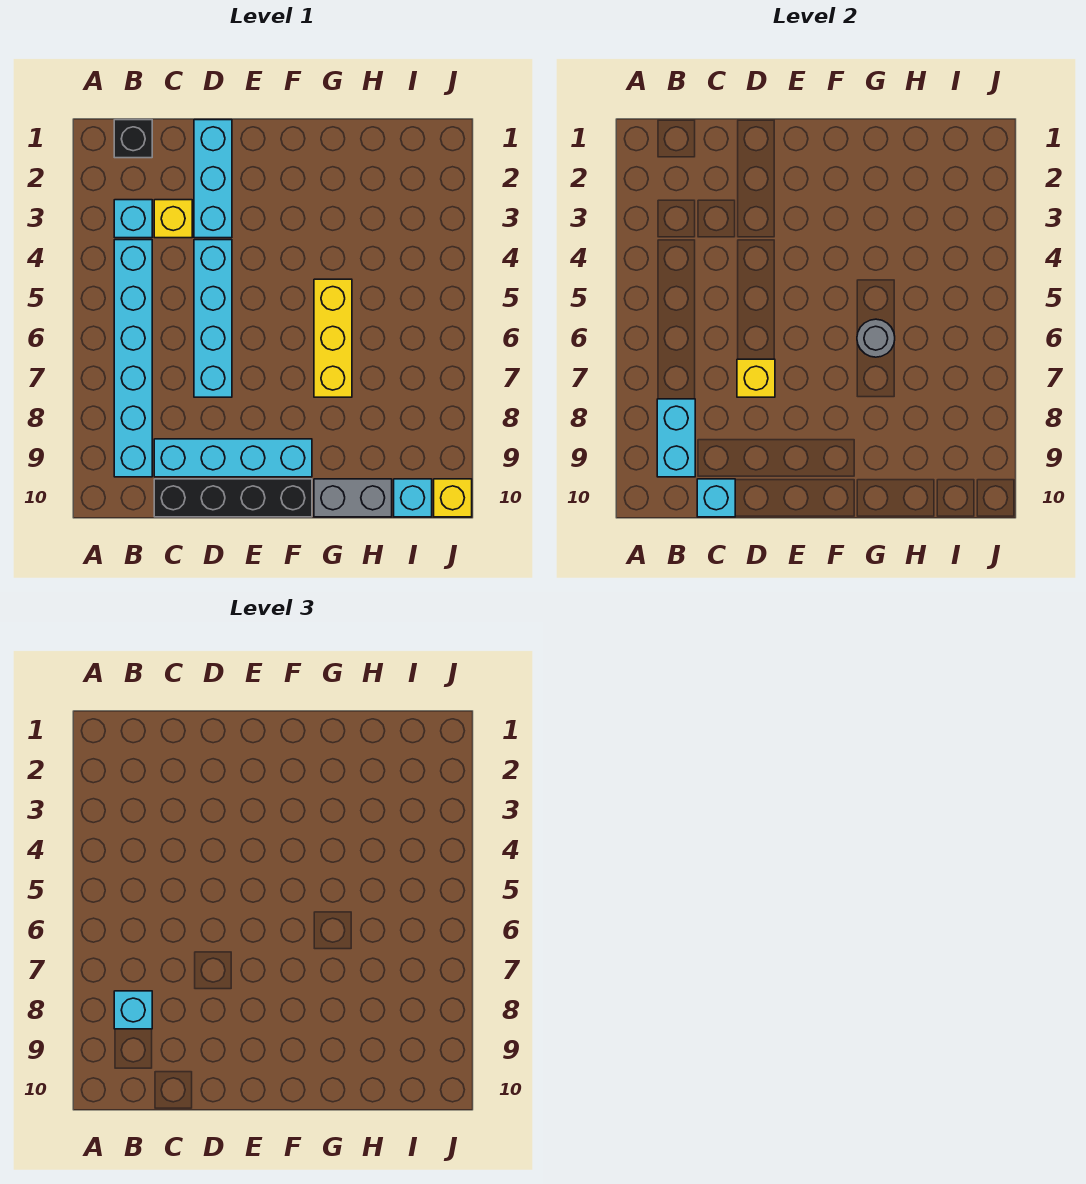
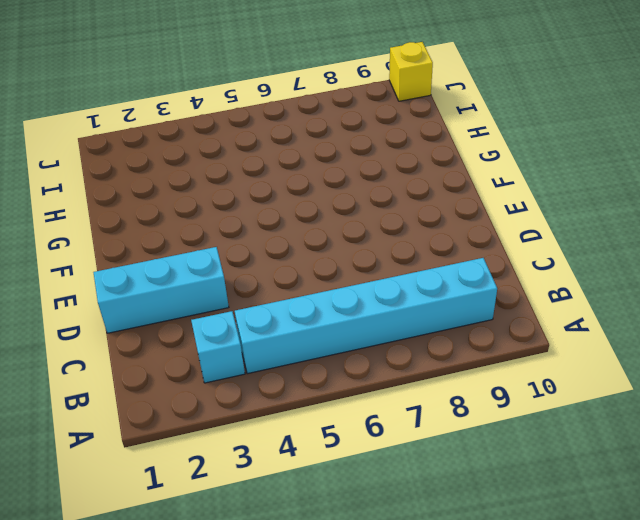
none -> black 1x1 brick [114,120,152,158]
none -> yellow 1x1 brick [154,200,192,238]
none -> cyan 1x4 brick [154,439,312,477]

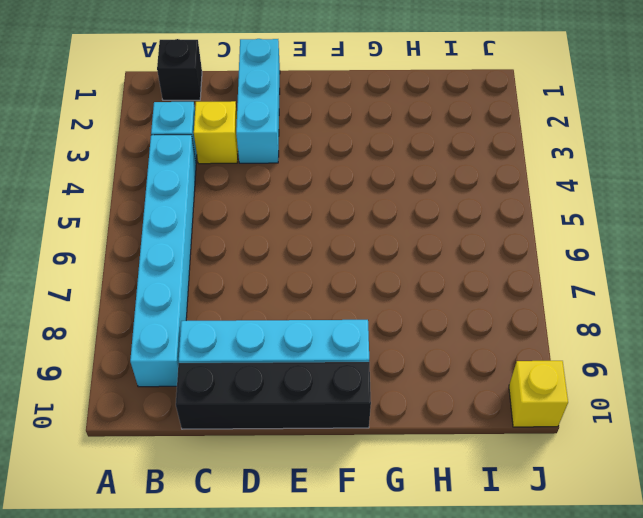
none -> cyan 1x4 brick [194,240,232,397]
none -> yellow 1x3 brick [314,279,352,397]
none -> grey 1x2 brick [314,479,392,517]

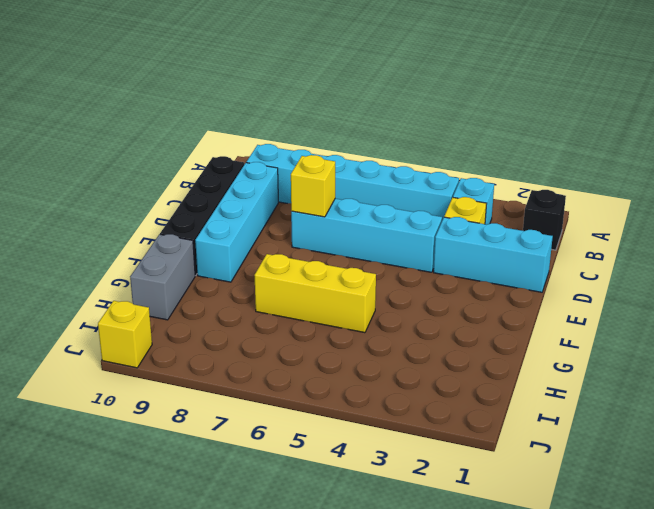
none -> cyan 1x1 brick [394,479,432,517]
none -> cyan 1x2 brick [657,399,695,477]
none -> cyan 1x1 brick [697,479,735,517]

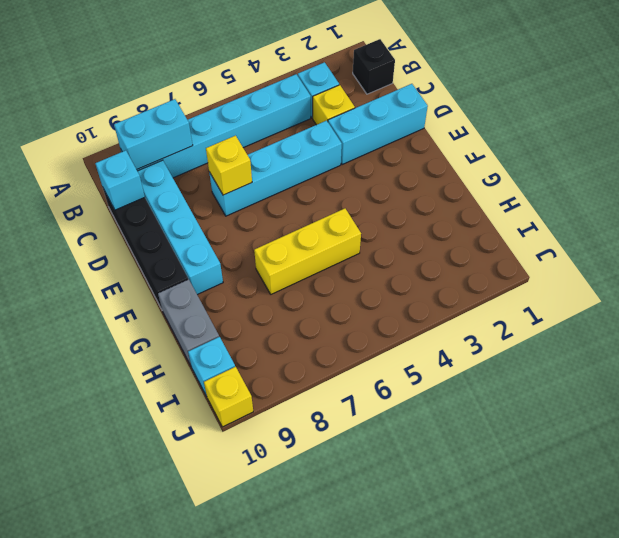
none -> grey 1x1 round brick [857,319,895,357]
none -> cyan 1x1 brick [114,991,152,1029]

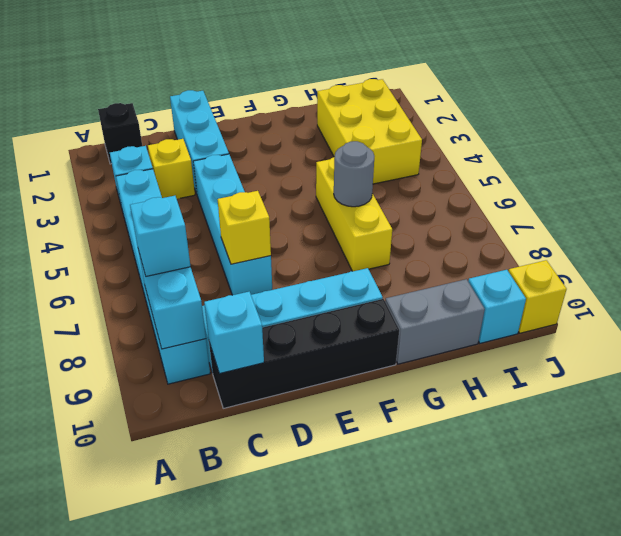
yellow 2x3 brick [317,79,422,184] -> none

